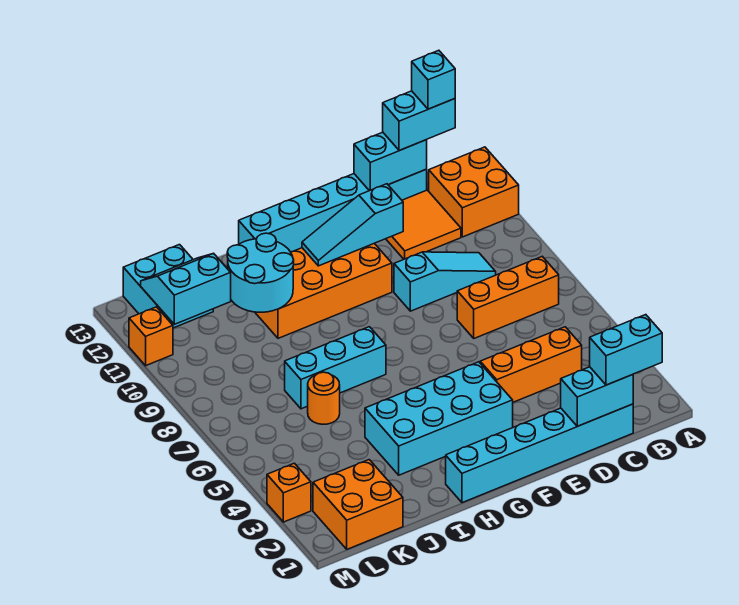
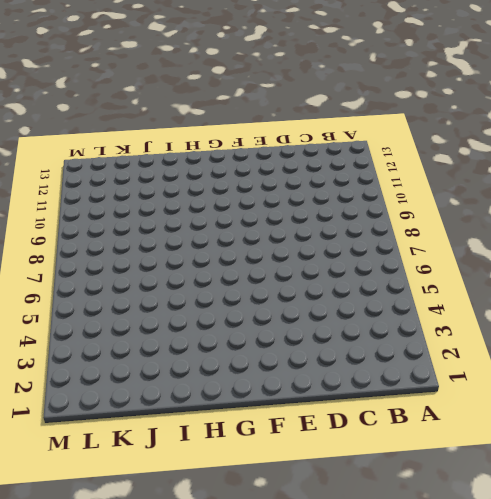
none -> orange 2x2 brick [429,147,519,237]
none -> orange 1x3 brick [457,256,559,338]
none -> cyan 1x6 brick [446,404,633,503]

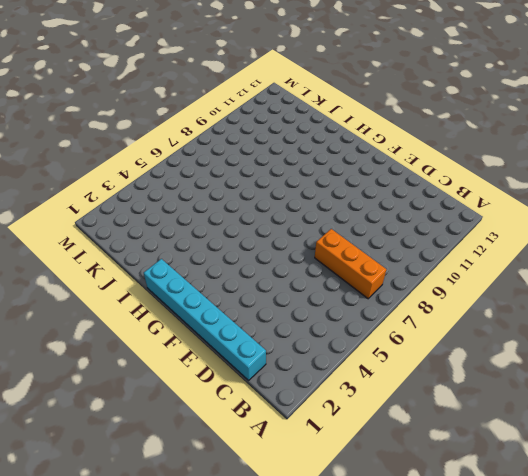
none -> orange 2x2 brick [429,147,519,237]
none -> orange 1x3 brick [480,327,582,402]
none -> cyan 1x3 slope [394,252,496,311]

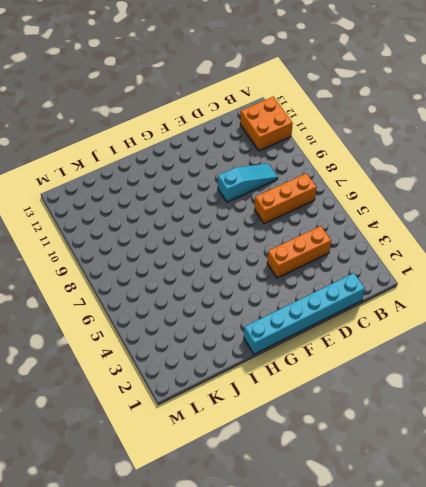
none -> orange 2x2 tile [386,190,461,259]
none -> cyan 1x6 brick [239,170,427,252]
none -> cyan 2x4 brick [365,362,513,475]

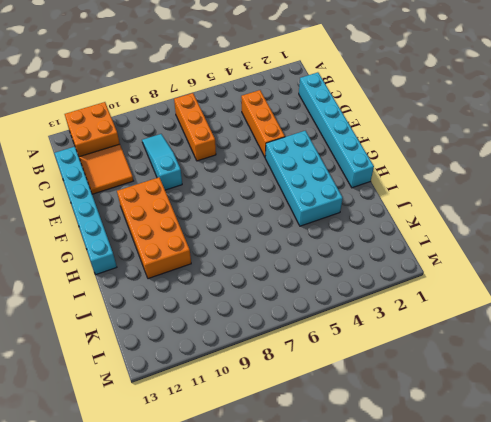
none -> cyan 1x3 brick [285,327,386,409]
none -> orange 1x1 round brick [308,372,340,424]
none -> orange 2x2 brick [313,460,403,549]

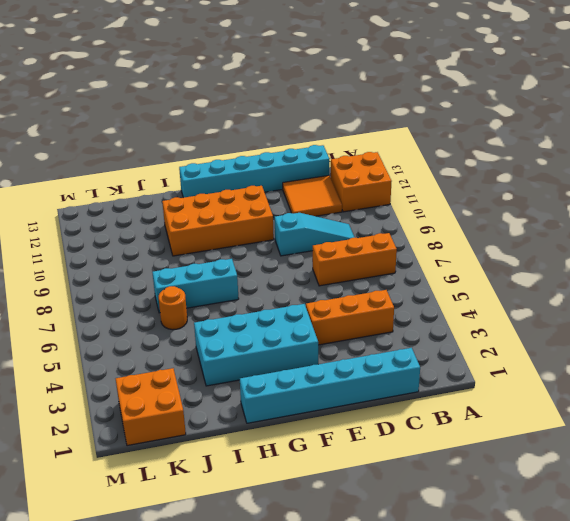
none -> cyan 2x2 brick [123,245,213,328]
none -> orange 1x1 brick [267,463,311,522]
none -> orange 1x1 brick [129,307,173,366]

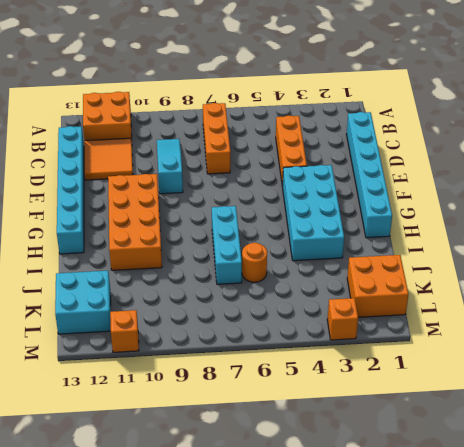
none -> cyan 1x2 brick [561,367,633,426]
none -> cyan 1x2 brick [354,132,427,191]
none -> cyan 1x3 slope [302,184,403,266]

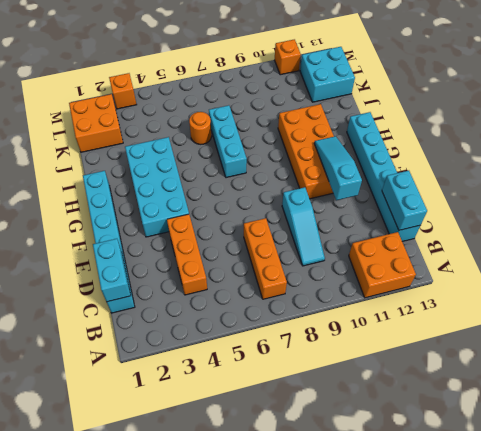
none -> orange 2x2 tile [386,190,461,259]
none -> cyan 2x2 round brick [227,233,294,312]
none -> cyan 2x2 slope [141,253,231,324]

